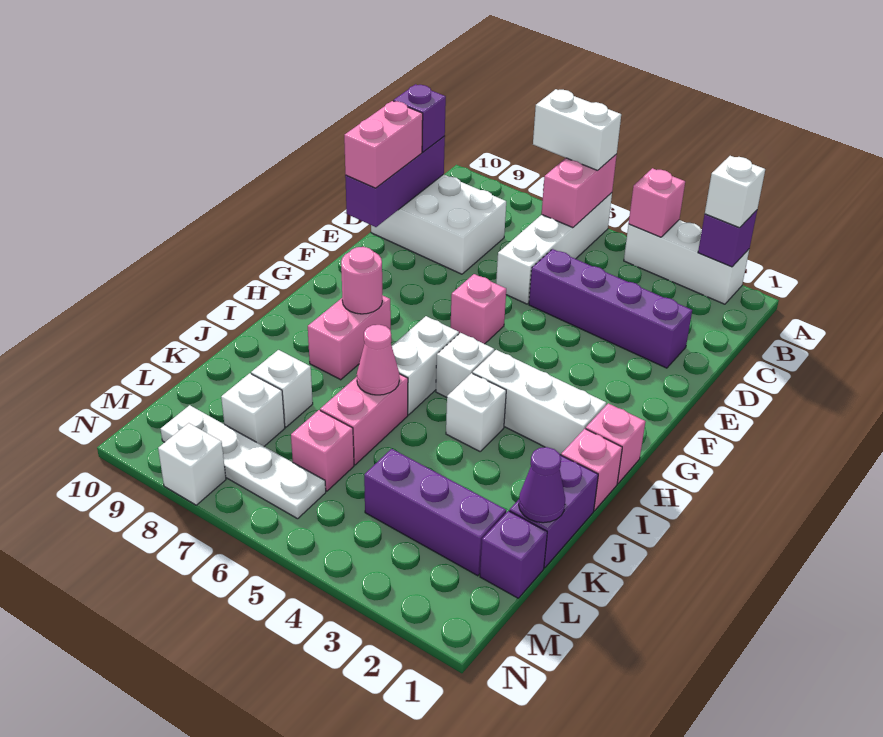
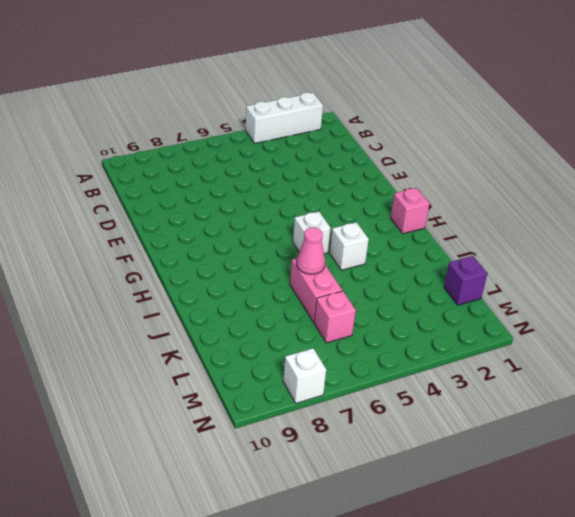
none -> white 1x4 brick [496,193,612,304]
none -> white 2x3 brick [371,174,506,274]
none -> purple 1x4 brick [529,249,692,368]
none -> pink 1x1 brick [450,274,506,344]

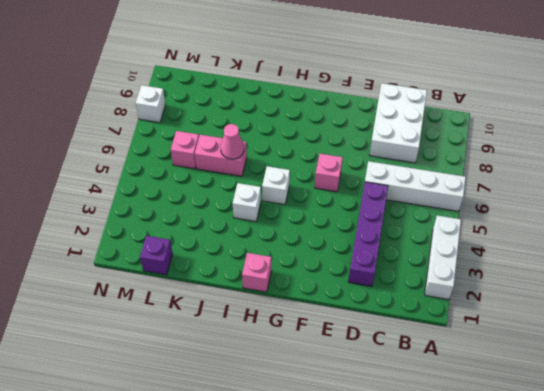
none -> white 1x3 brick [473,350,606,455]
none -> white 1x2 brick [392,316,459,415]
none -> pink 1x2 brick [308,295,391,380]
none -> pink 1x1 brick [561,429,622,511]

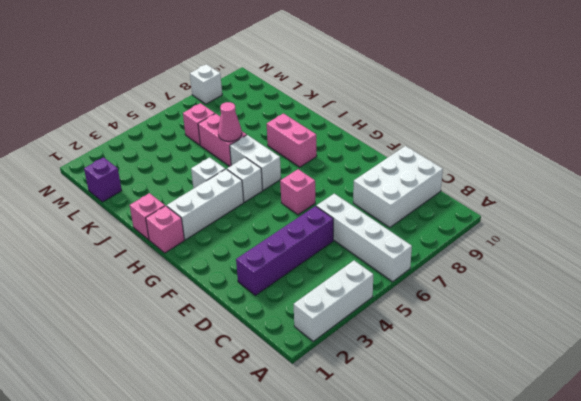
none -> purple 1x2 brick [510,455,598,568]
none -> white 1x1 brick [251,350,313,427]
none -> purple 1x3 brick [364,449,506,576]
none -> white 1x1 brick [221,373,285,446]

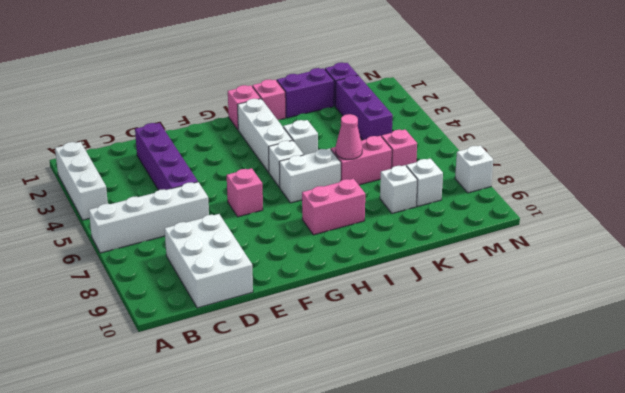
none -> white 1x4 plate [161,405,326,519]
none -> purple 1x1 brick [698,210,757,267]
none -> pink 1x1 brick [629,168,685,237]
none -> pink 1x2 brick [542,154,617,228]

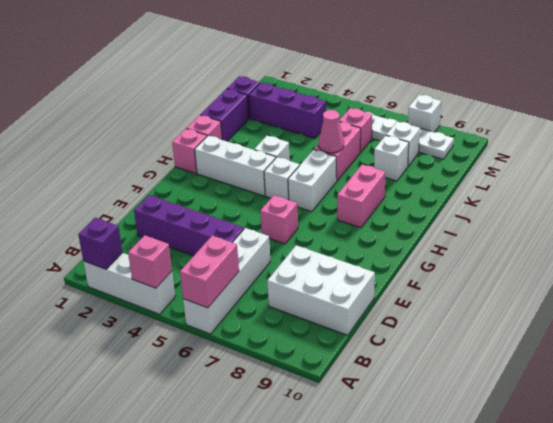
none -> purple 1x3 brick [345,136,445,227]
none -> pink 1x1 round brick [341,247,382,314]
none -> purple 1x1 cone [519,447,565,523]
none -> white 1x1 brick [705,156,765,228]

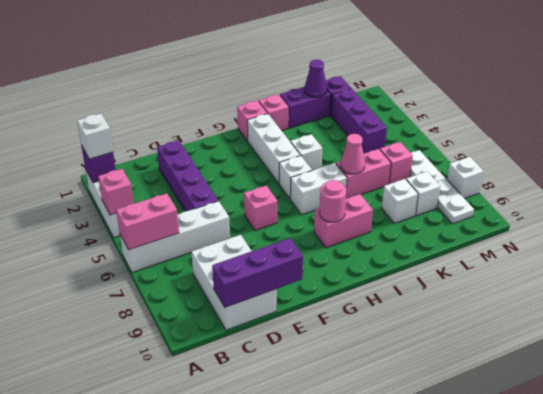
none -> white 1x2 brick [533,89,621,170]
none -> purple 1x1 brick [393,84,446,152]
none -> pink 1x2 brick [344,101,423,188]

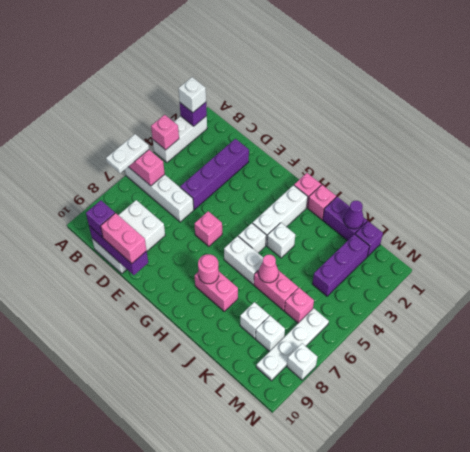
white 1x2 plate [106,134,149,173] -> white 1x2 brick [533,89,621,170]

